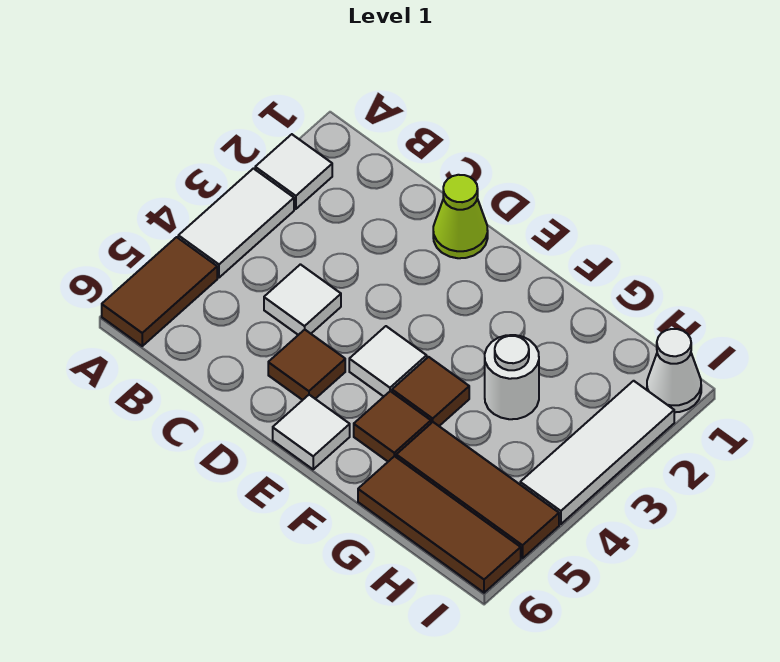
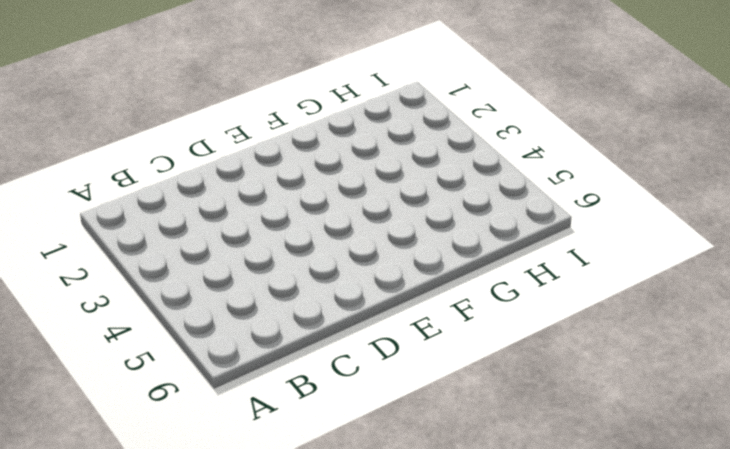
none -> white 1x1 tile [255,134,332,209]
none -> white 1x2 tile [178,169,294,278]
none -> brown 1x2 tile [102,237,217,346]

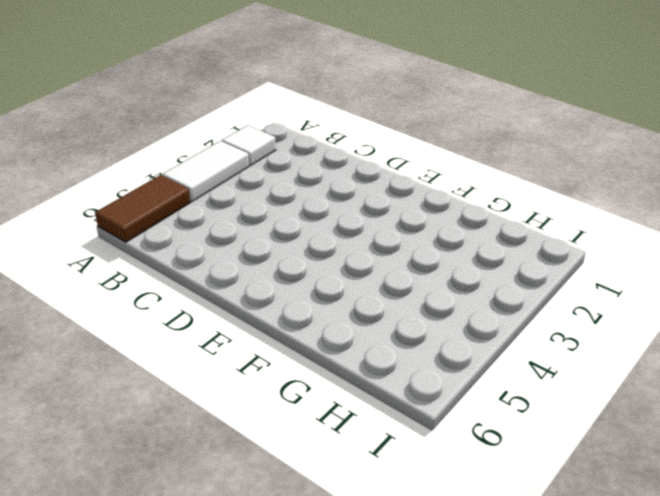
none -> white 1x1 tile [264,264,341,335]
none -> lime 1x1 cone [433,175,488,258]
none -> brown 1x1 tile [268,330,345,400]

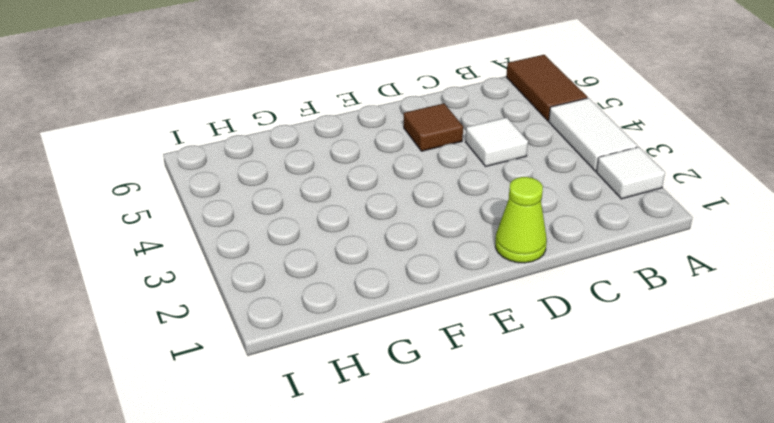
none -> white 1x1 tile [349,326,427,396]
none -> white 1x1 tile [273,395,350,469]
none -> brown 1x1 tile [392,357,469,426]

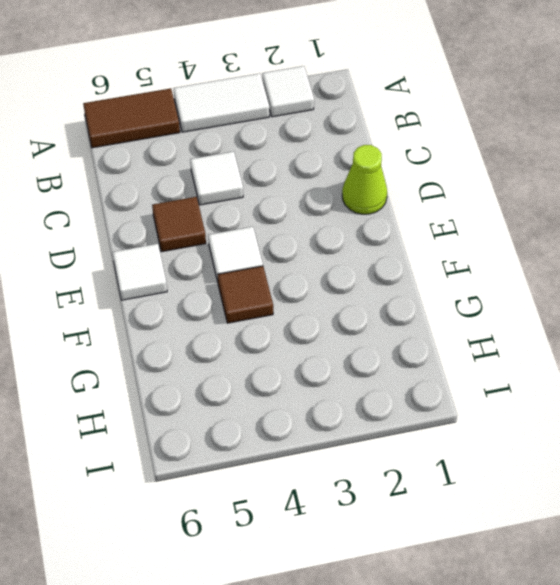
none -> brown 1x1 tile [354,391,431,461]
none -> white 1x1 round brick [485,335,539,419]
none -> brown 1x3 tile [396,422,559,558]

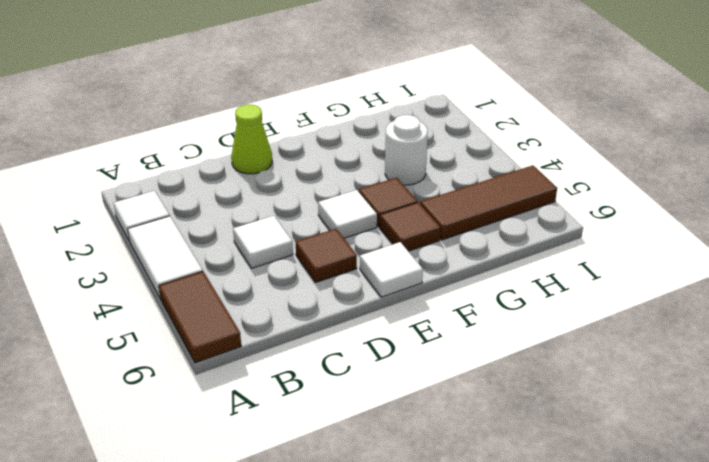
none -> brown 1x3 tile [358,456,521,593]
none -> white 1x1 cone [647,329,701,412]
none -> white 1x3 tile [520,381,674,524]

